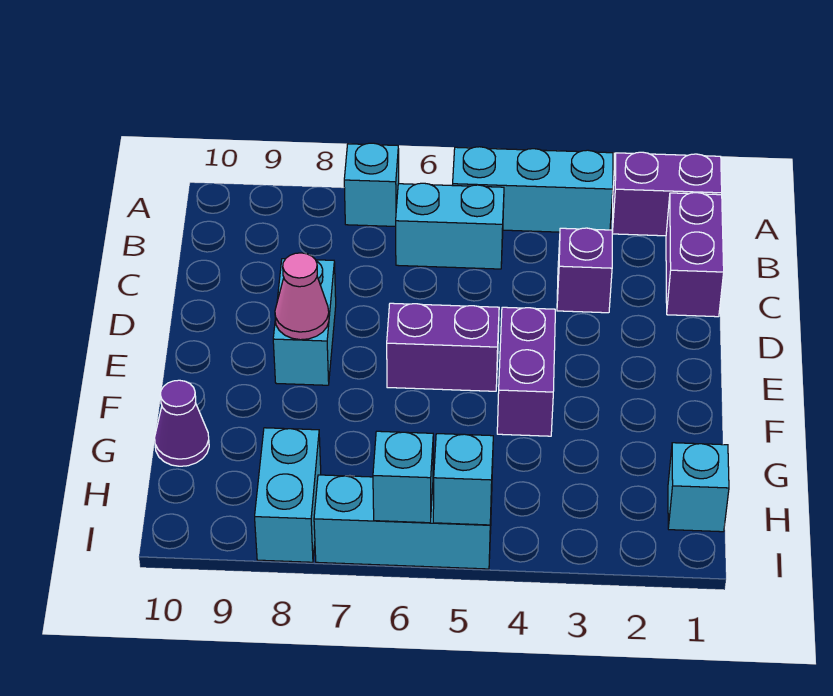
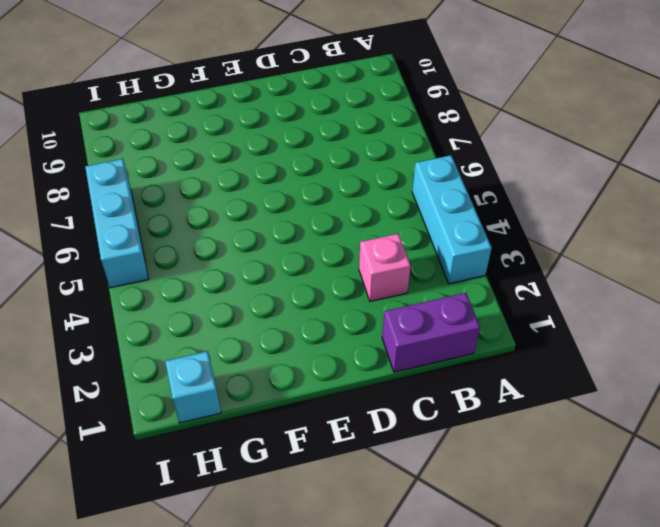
pink 1x1 brick [359,234,411,301] -> purple 1x1 brick [557,228,612,313]
none -> purple 1x2 brick [612,152,722,236]
none -> cyan 1x1 brick [344,143,399,226]
none -> cyan 1x2 brick [396,183,504,269]

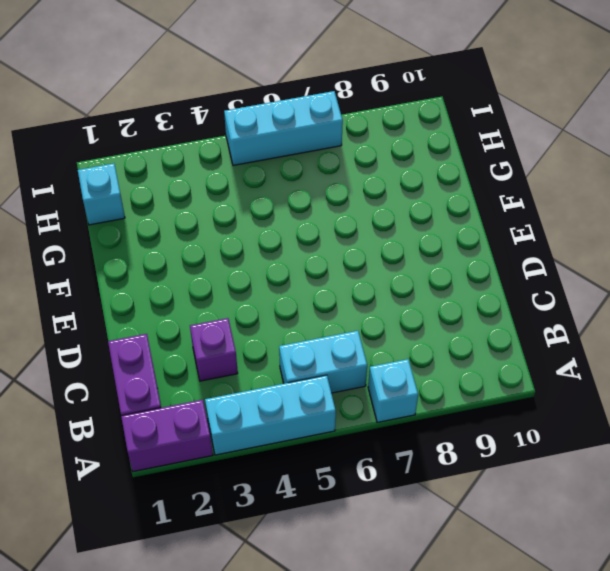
none -> cyan 1x2 brick [273,259,336,385]
none -> purple 1x2 brick [497,307,555,436]
none -> purple 1x2 brick [387,303,499,391]

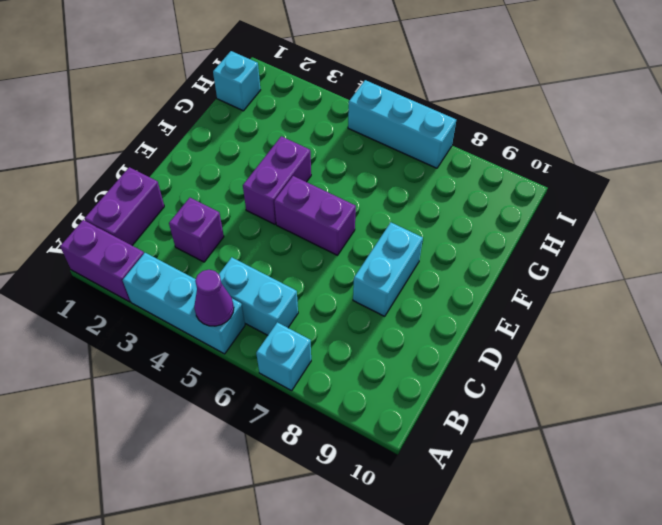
purple 1x1 cone [194,270,234,326] -> purple 1x1 cone moved to [155,380,209,466]
none -> cyan 1x2 brick [255,428,321,562]
none -> pink 1x1 cone [275,253,329,340]
none -> cyan 1x1 brick [433,434,493,525]

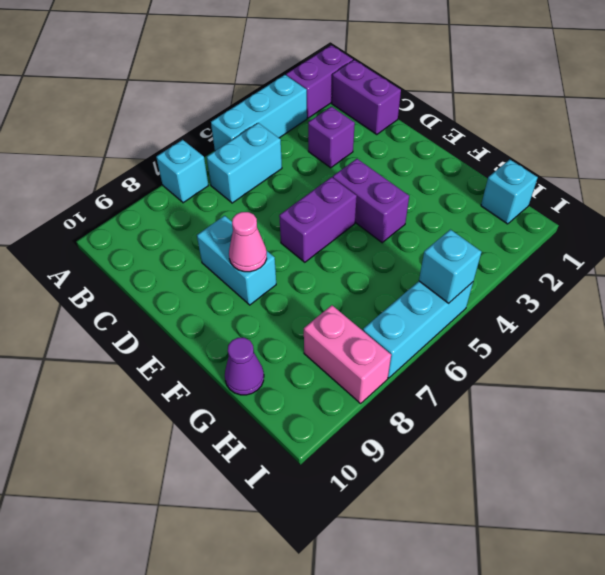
pink 1x2 brick [304,305,391,403] -> cyan 1x2 brick [255,428,321,562]
none -> cyan 1x1 brick [373,431,433,523]

